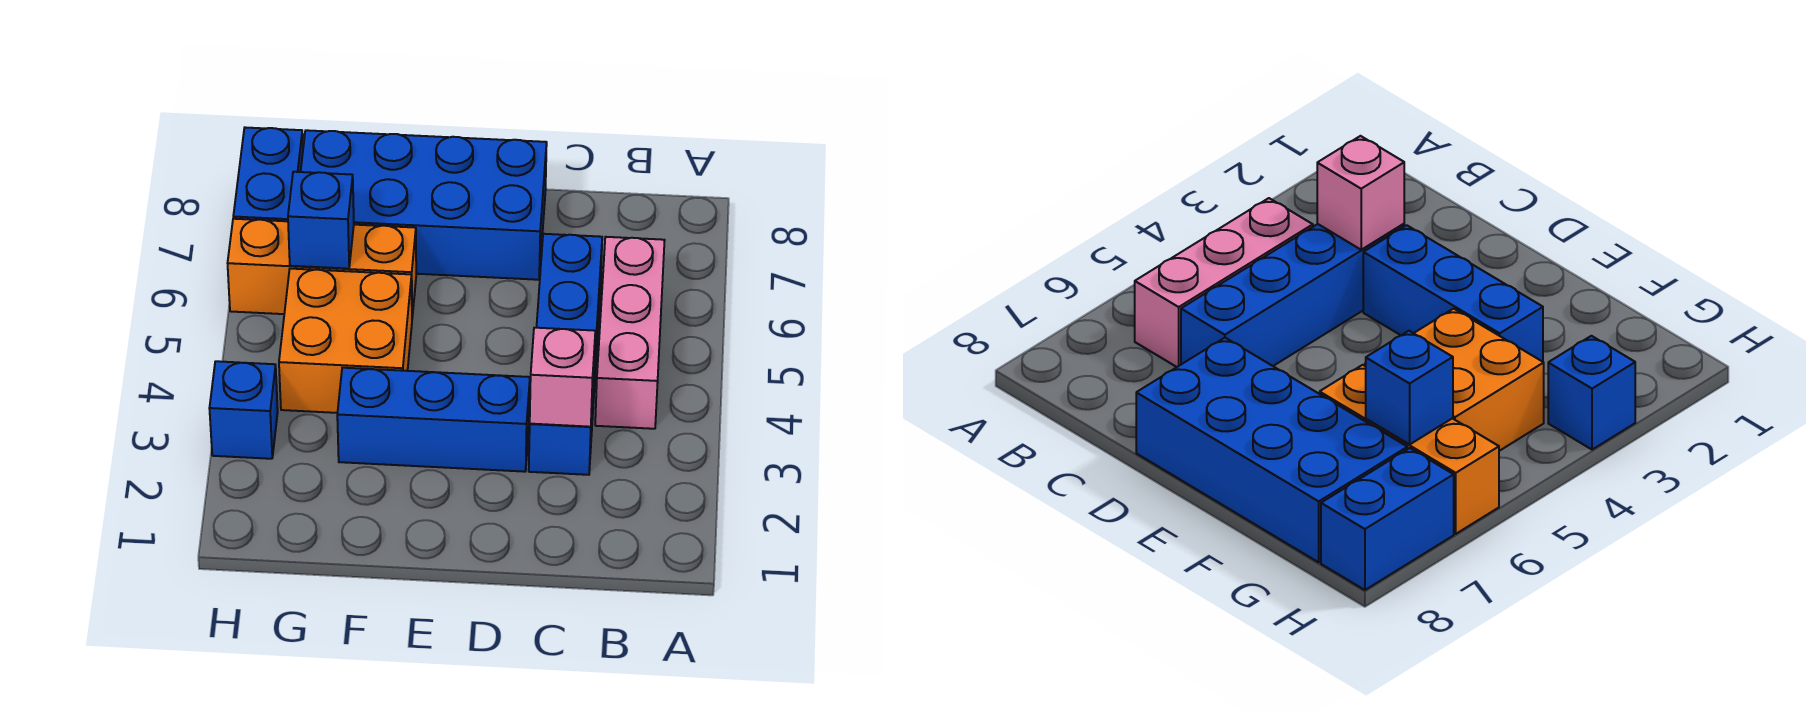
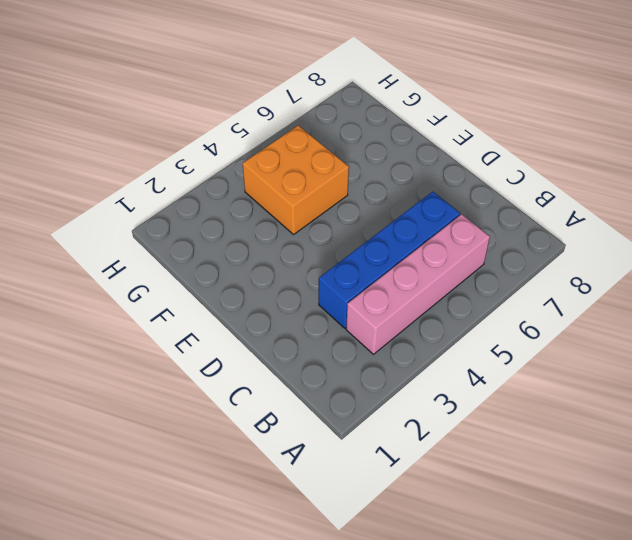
pink 1x4 brick [346,214,490,354] -> pink 1x3 brick [595,237,665,429]
none -> blue 1x3 brick [337,368,530,472]
none -> blue 2x4 brick [301,130,547,280]

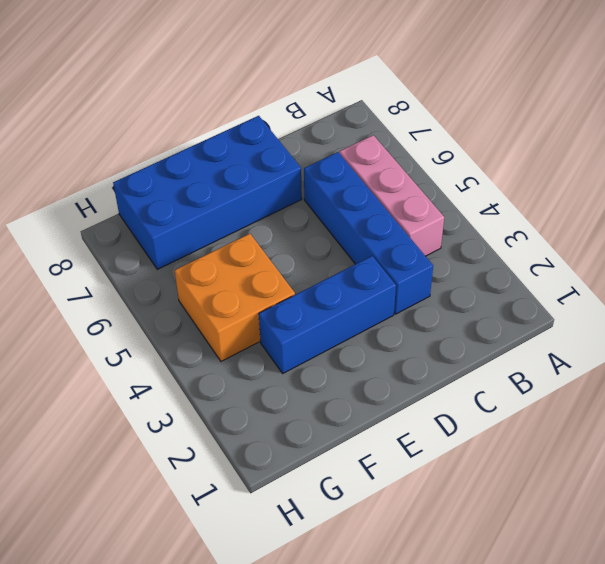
none -> orange 1x3 brick [228,219,416,317]
none -> blue 1x1 brick [209,361,278,459]

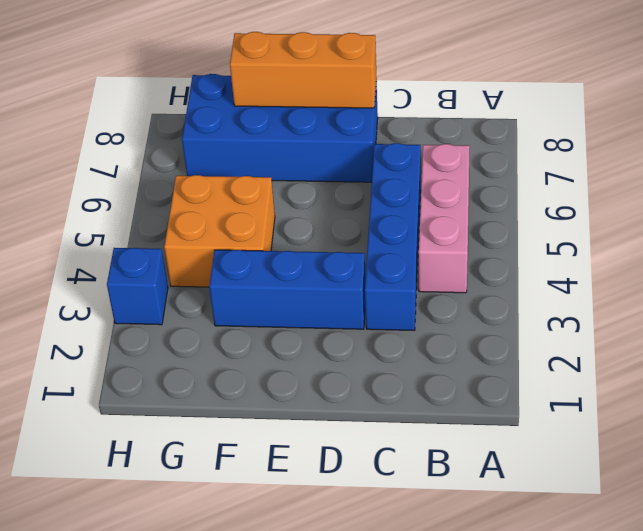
orange 1x3 brick [230,32,376,108] -> orange 1x3 brick moved to [228,219,416,317]
none -> blue 1x2 brick [233,127,303,221]
none -> pink 1x1 brick [530,328,595,427]

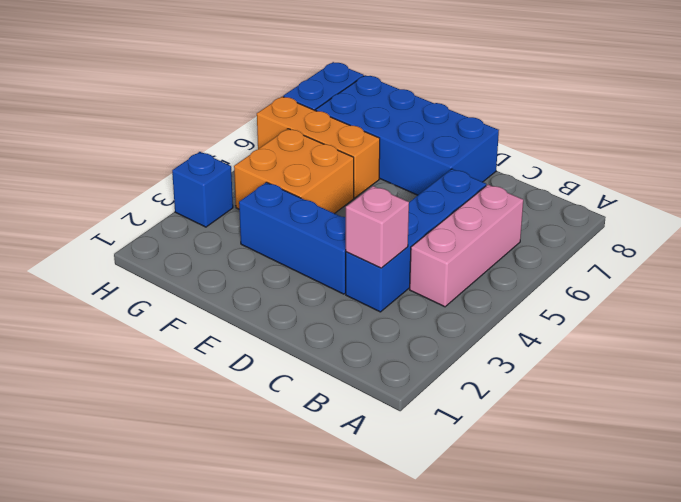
none -> blue 1x1 brick [288,172,354,269]

